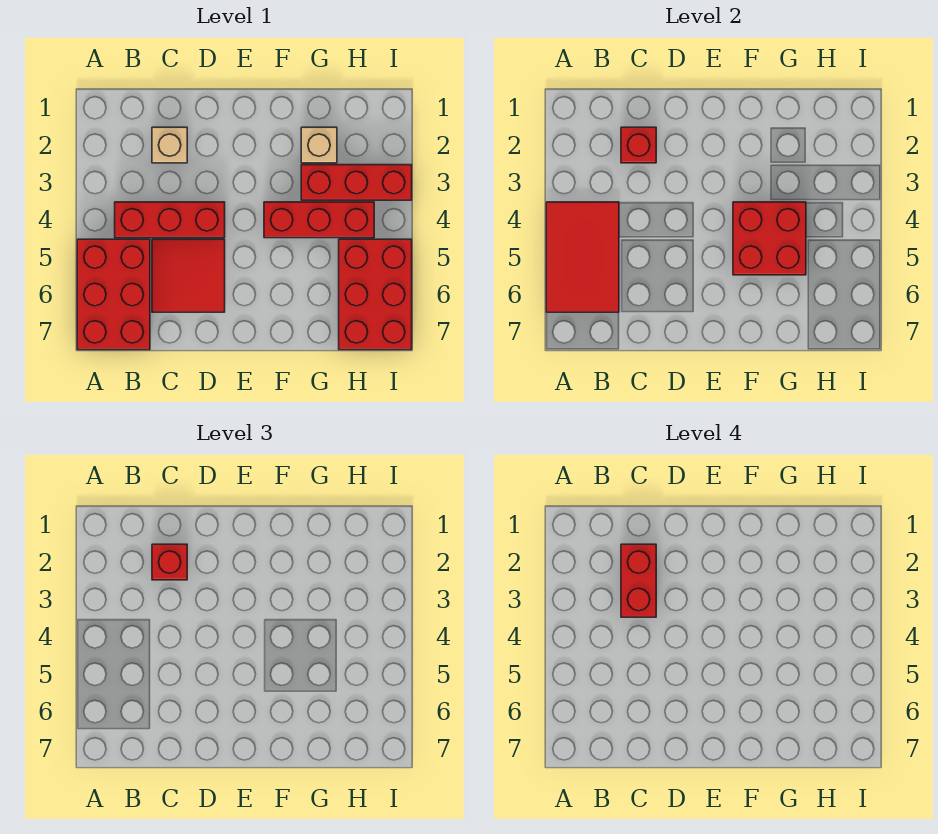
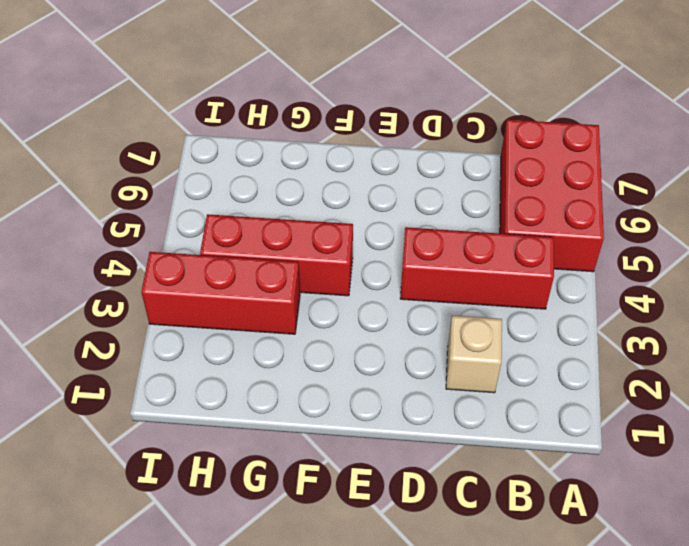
none -> red 2x2 tile [152,239,225,312]
none -> tan 1x1 brick [301,127,337,163]
none -> red 2x3 brick [339,239,412,350]

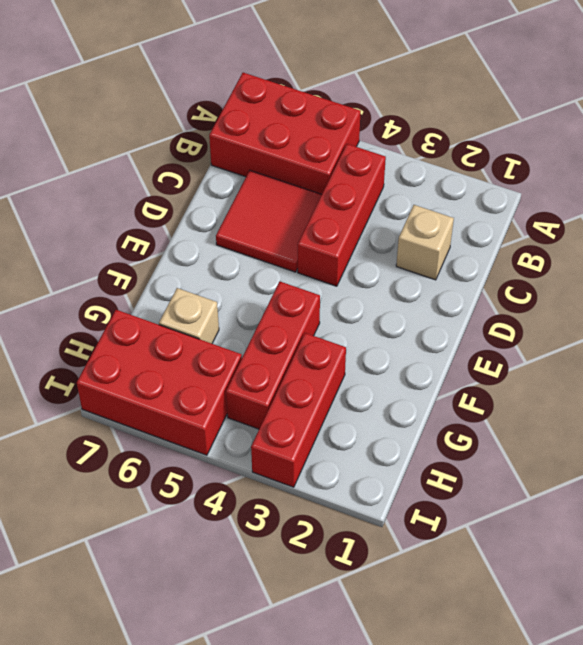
tan 1x1 brick [159,288,219,344] -> tan 1x1 brick moved to [301,127,337,163]
none -> red 2x3 tile [546,202,619,312]
none -> red 1x1 brick [621,127,656,163]
none -> red 2x2 brick [733,202,806,275]

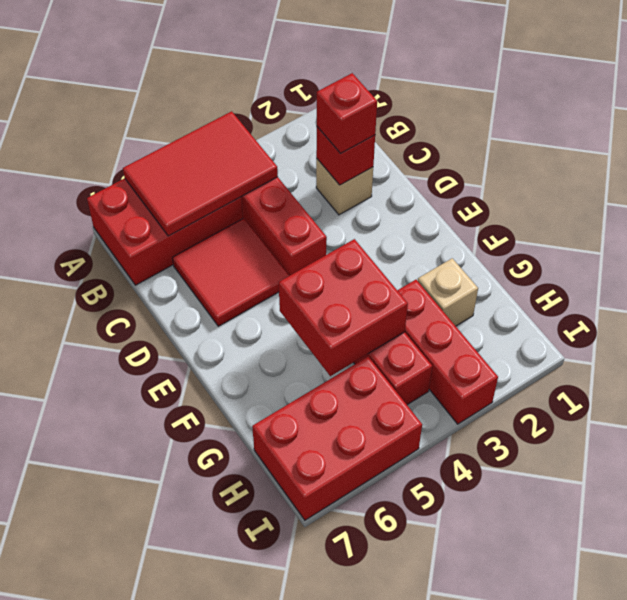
none -> red 1x2 brick [621,544,656,617]

